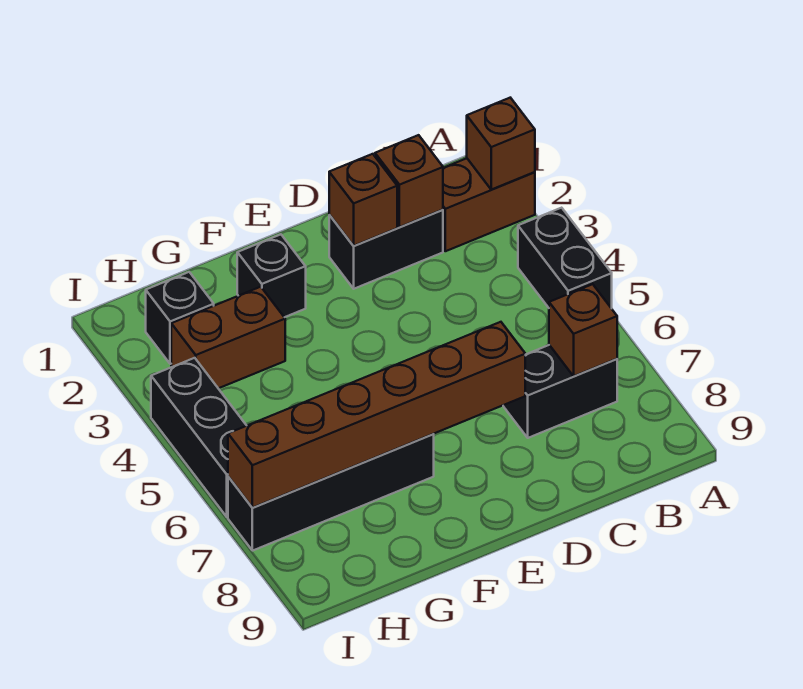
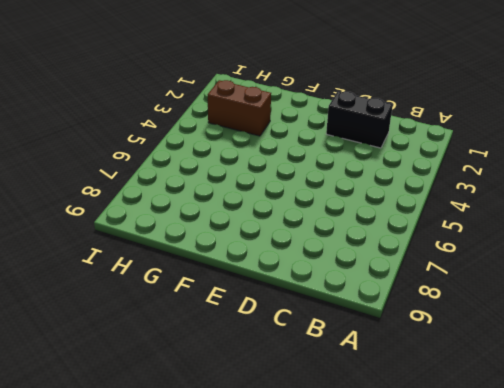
none -> brown 1x2 brick [443,158,535,251]
none -> black 1x2 brick [518,208,612,309]
none -> black 1x2 brick [503,345,617,438]

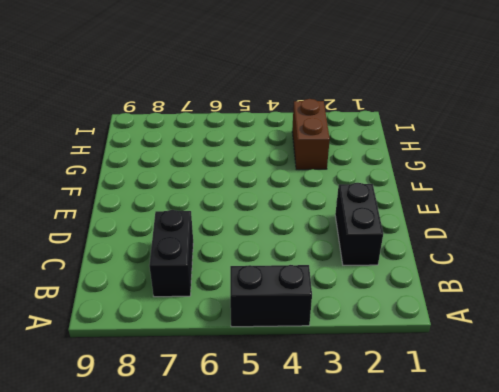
none -> brown 1x2 brick [443,158,535,251]
none -> black 1x1 brick [237,234,306,317]
none -> black 1x4 brick [228,434,434,551]

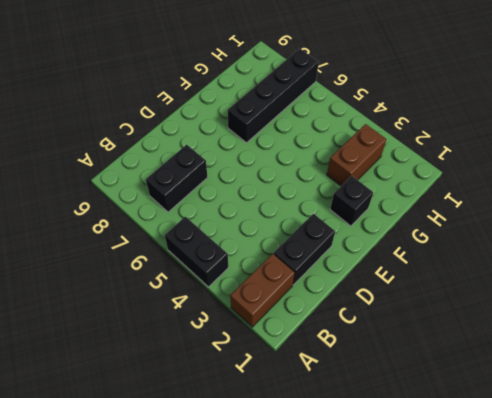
none -> black 1x1 brick [146,272,214,364]
none -> black 1x3 brick [151,358,247,517]
none -> brown 1x1 brick [467,98,535,190]

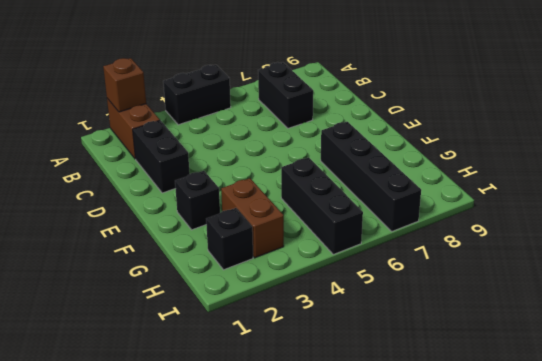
black 1x3 brick [281,158,363,254] -> black 1x3 brick turned to [151,358,247,517]
none -> brown 1x1 brick [549,284,617,376]
none -> brown 1x1 brick [375,135,443,227]
none -> brown 1x1 brick [329,154,397,246]

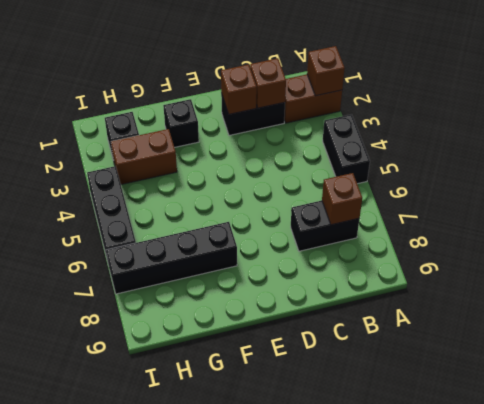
none -> brown 1x6 brick [228,322,525,508]

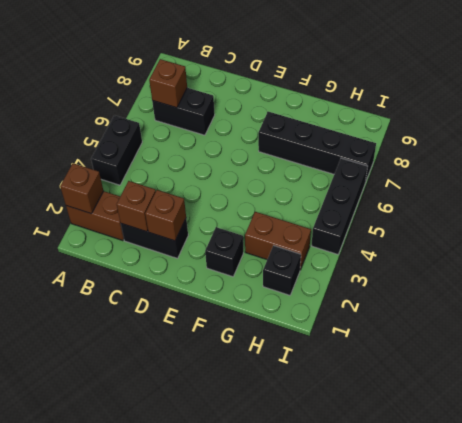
none -> brown 1x6 brick [228,322,525,508]

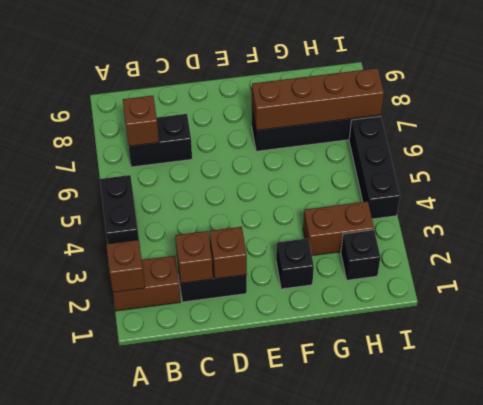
brown 1x4 brick [252,68,384,130] -> brown 1x6 brick [228,322,525,508]

